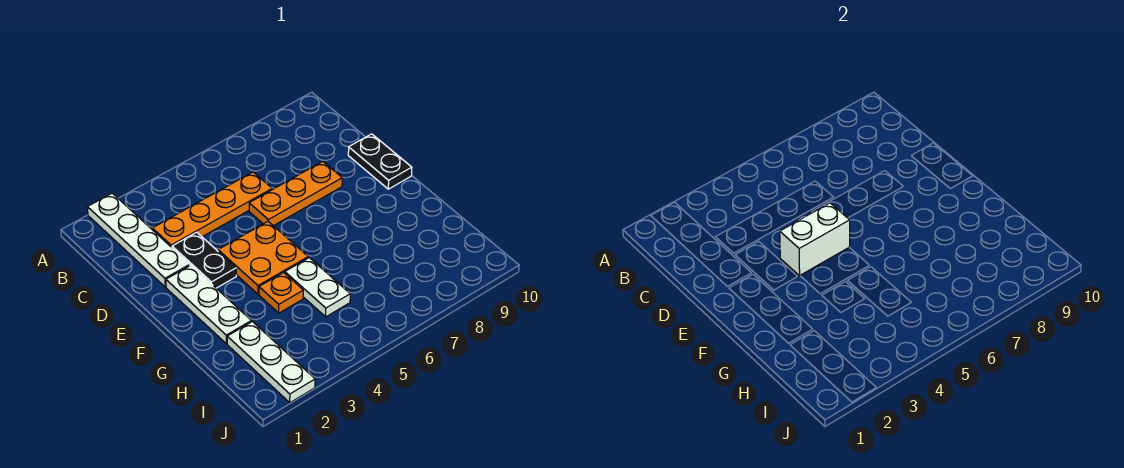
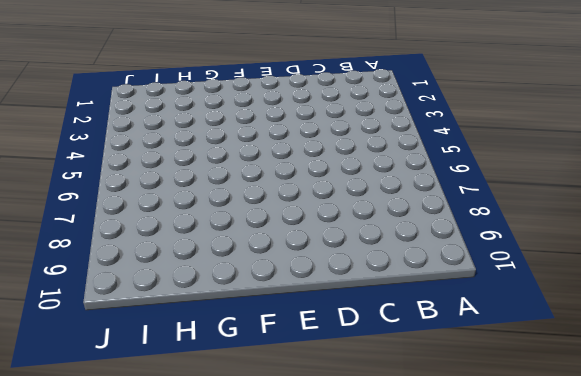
none -> white 1x4 plate [88,193,190,287]
none -> orange 1x4 plate [152,172,272,247]

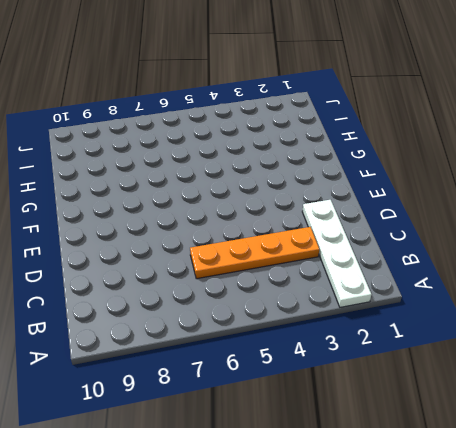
none -> black 1x2 plate [172,232,236,288]
none -> orange 1x3 plate [249,162,342,226]

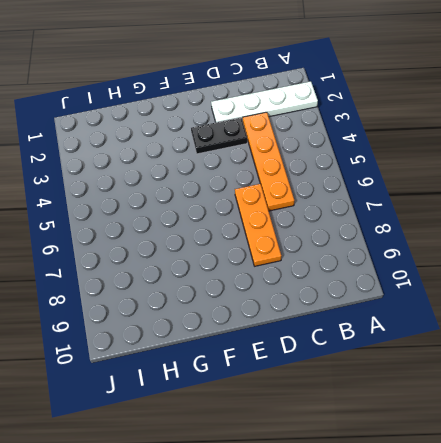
none -> black 1x2 plate [348,134,412,189]
none -> white 1x3 plate [166,265,251,344]

